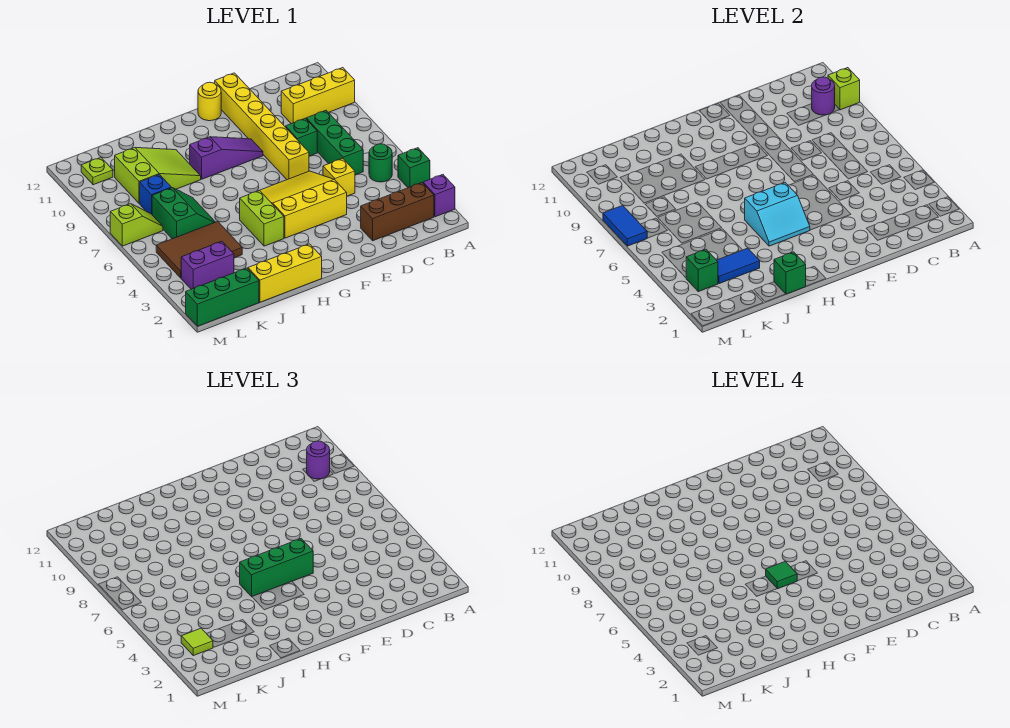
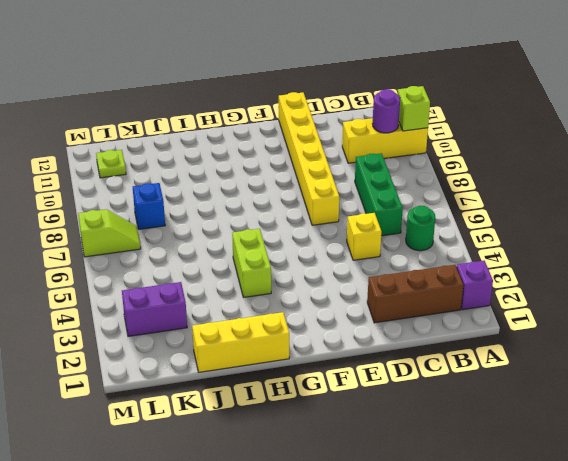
none -> green 1x1 brick [398,148,430,188]
none -> green 1x1 brick [286,118,317,156]
none -> yellow 3x3 slope [260,171,347,238]
none -> purple 1x3 slope [190,137,263,179]

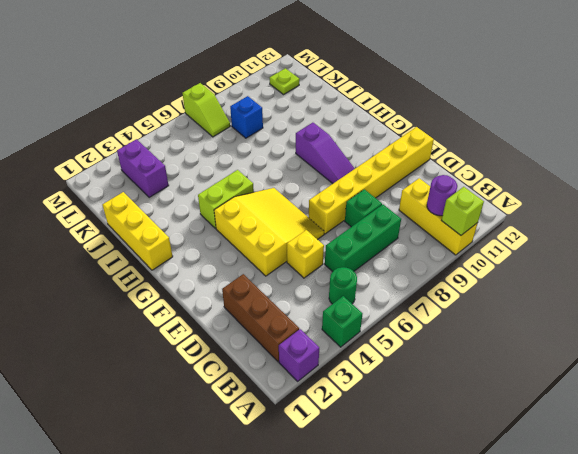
none -> yellow 1x1 round brick [198,82,221,121]
none -> lime 2x3 slope [115,148,201,203]
none -> brown 2x3 tile [156,222,242,278]
none -> green 2x2 slope [152,188,215,239]

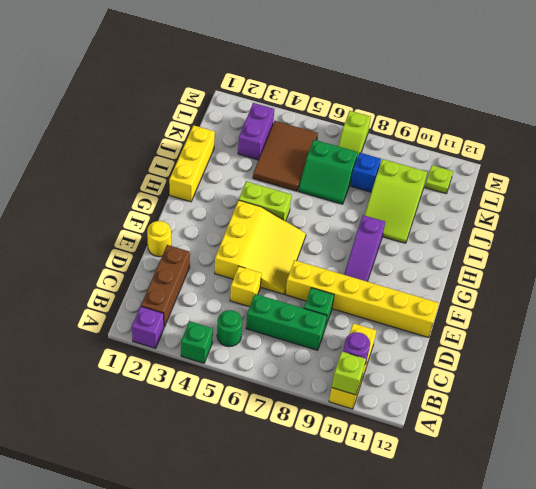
yellow 1x1 round brick [147,221,171,257] -> yellow 1x1 round brick moved to [198,82,221,121]
none -> green 1x3 brick [186,268,259,326]
none -> cyan 2x2 slope [745,183,810,246]
none -> green 1x1 brick [774,252,806,294]
none -> blue 1x2 tile [717,248,760,284]

